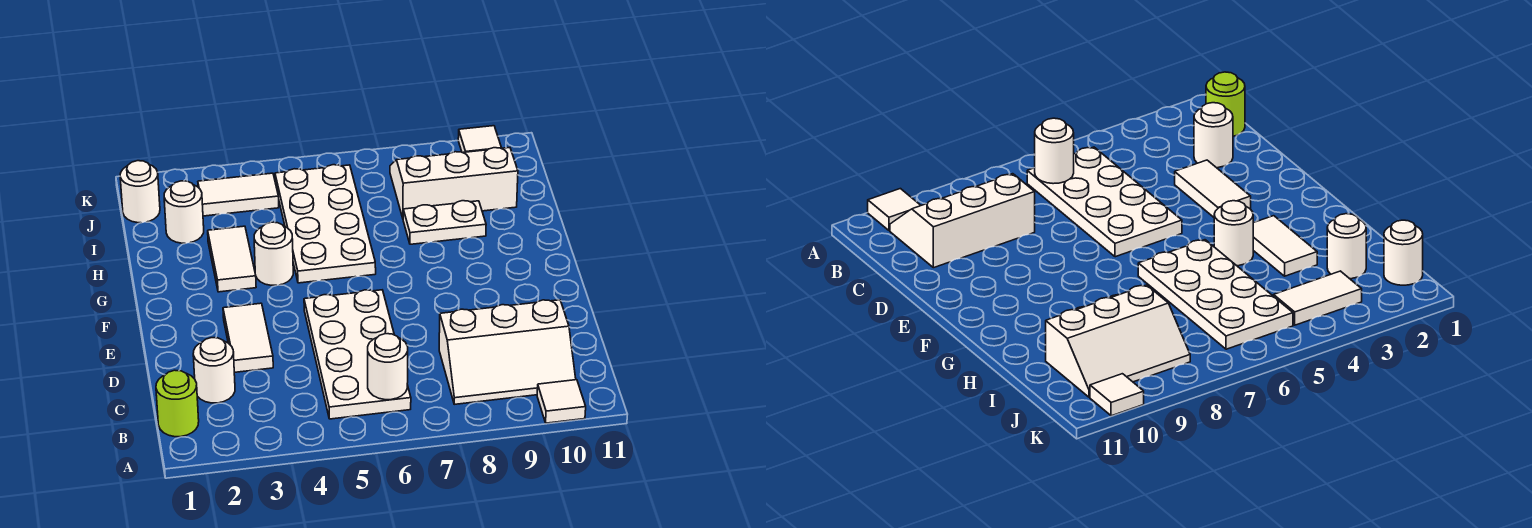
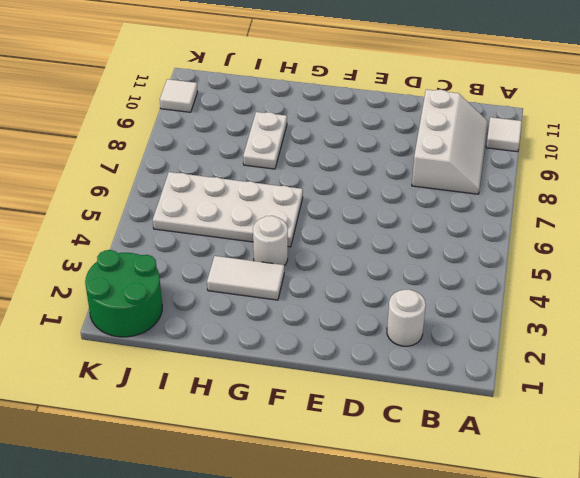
green 2x2 round brick [85,250,162,337] -> white 1x1 round brick [120,161,160,223]
none -> lime 1x1 round brick [156,370,199,437]
none -> white 2x4 plate [304,290,411,419]
none -> white 1x2 tile [223,303,273,372]

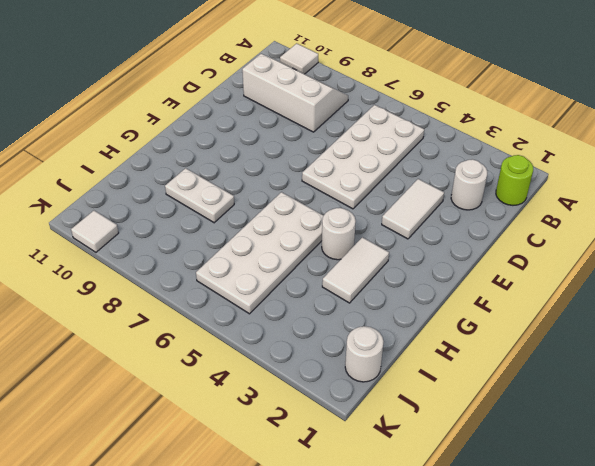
none -> white 1x1 round brick [164,181,204,243]
none -> white 2x3 slope [390,148,518,218]
none -> white 1x2 tile [198,173,279,216]

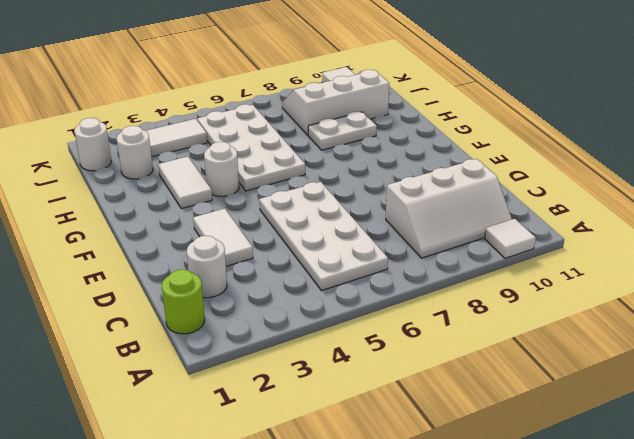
none -> white 1x1 round brick [368,334,408,400]

